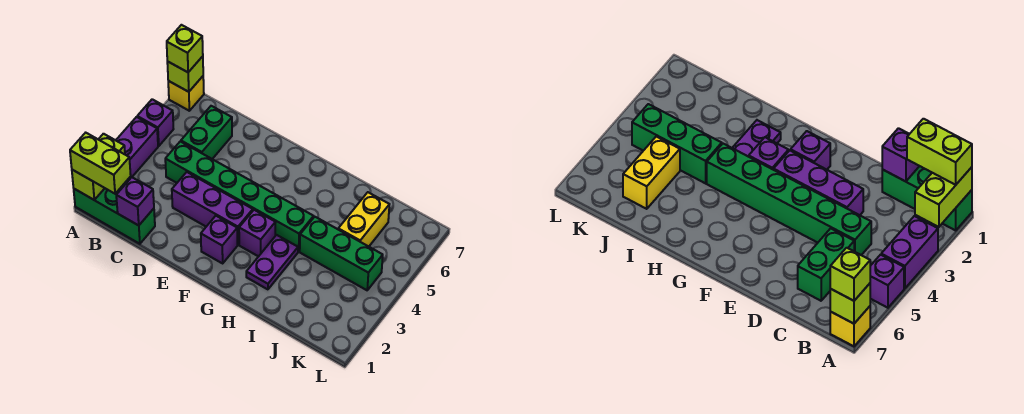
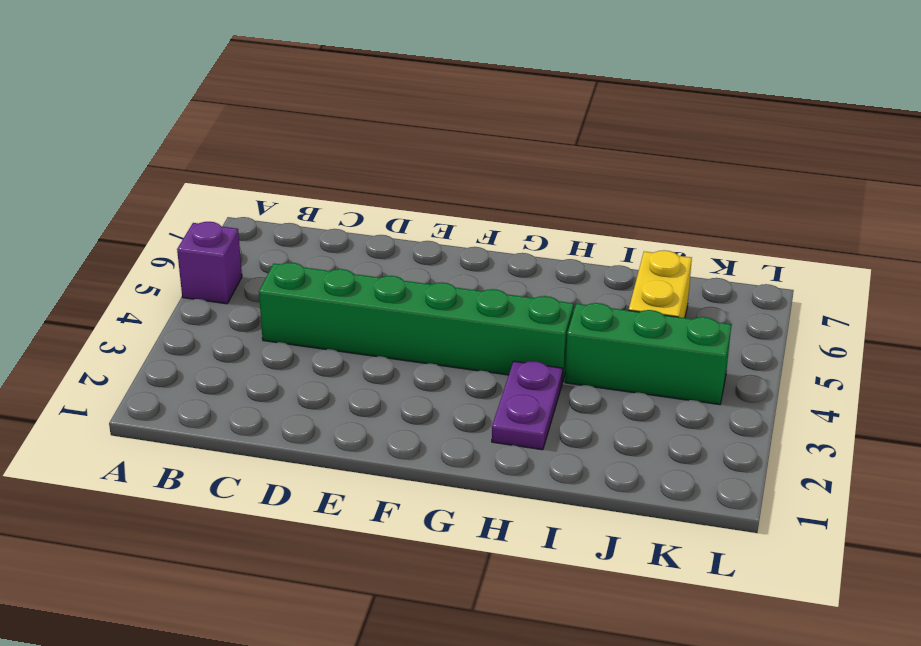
none -> green 1x3 brick [74,188,155,244]
none -> purple 1x2 brick [116,117,158,182]
none -> yellow 1x1 brick [168,76,204,111]

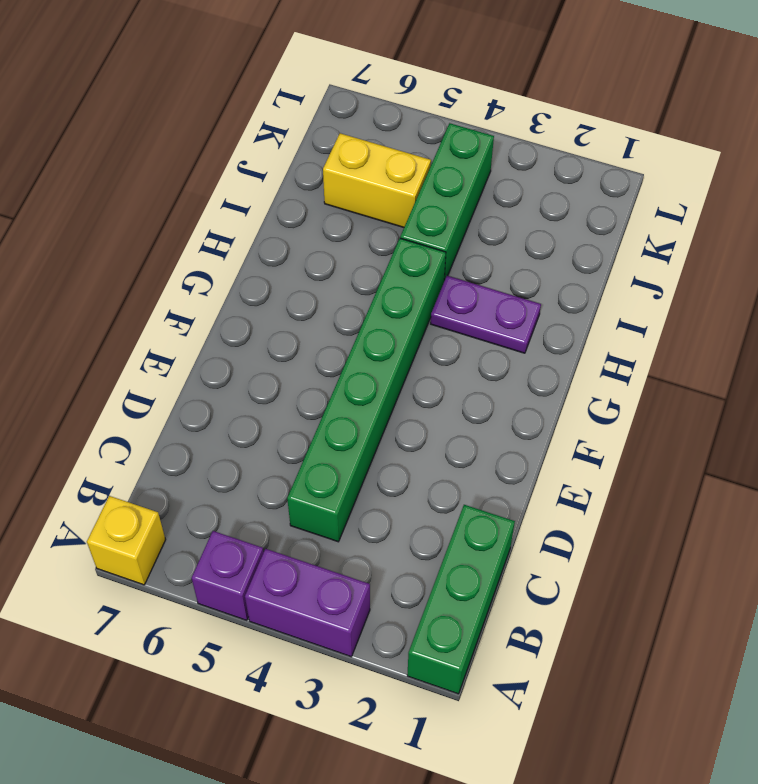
none -> green 1x2 brick [181,106,232,159]
none -> purple 1x3 brick [172,172,253,245]
none -> purple 1x1 brick [201,216,237,263]

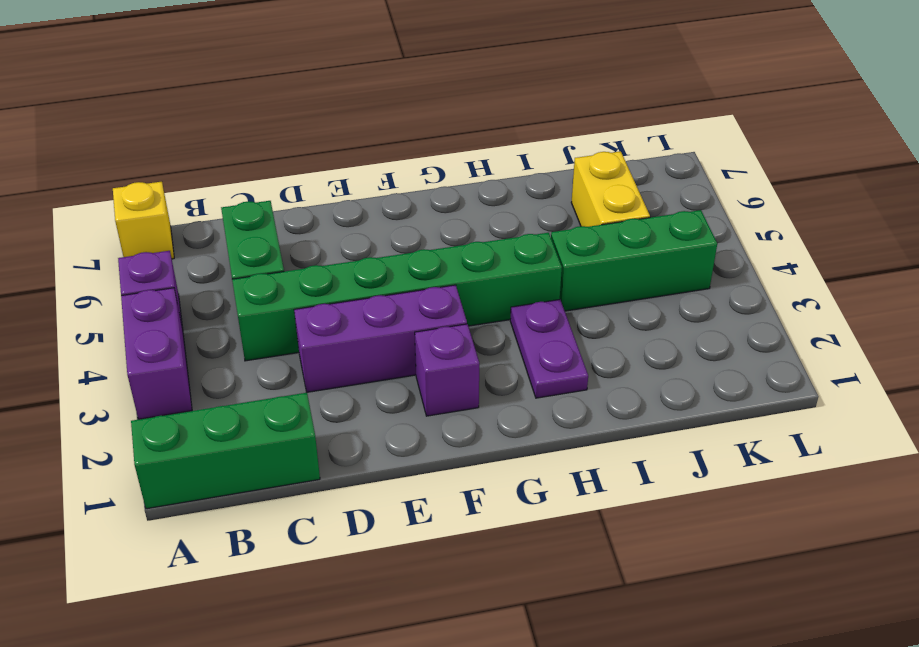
none -> purple 1x1 brick [239,210,276,257]
none -> lime 1x2 brick [72,134,125,200]
none -> lime 1x1 brick [167,56,203,92]

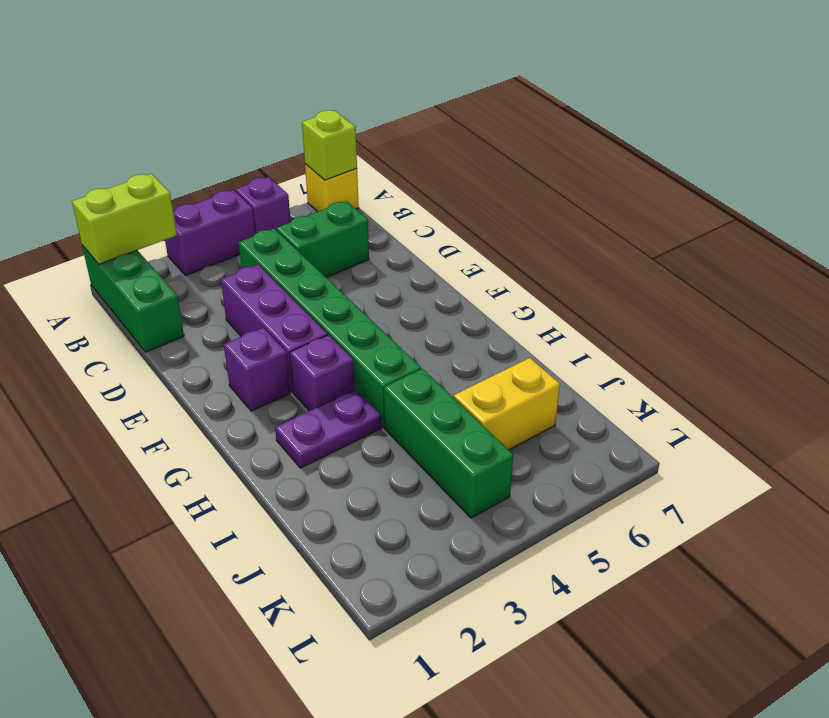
none -> purple 1x1 brick [116,177,154,225]
none -> lime 1x2 brick [70,133,131,194]
none -> lime 1x1 brick [167,25,203,72]

